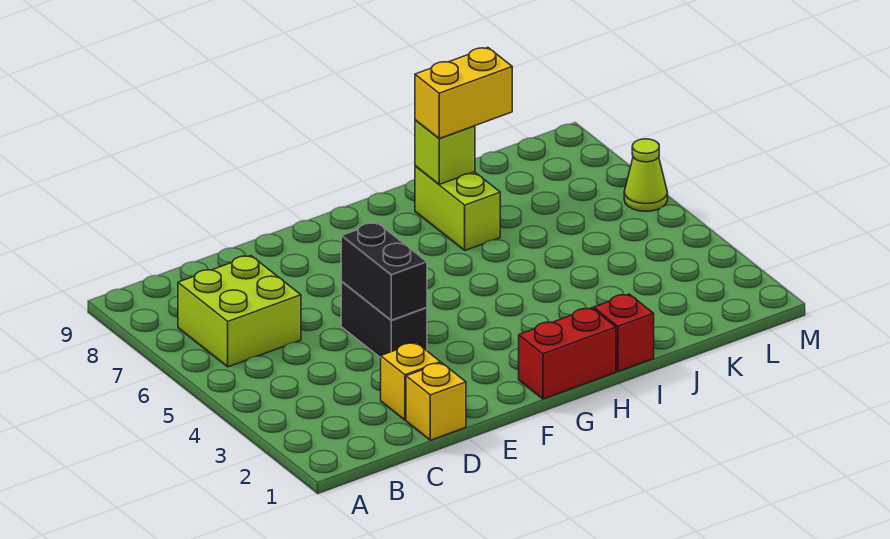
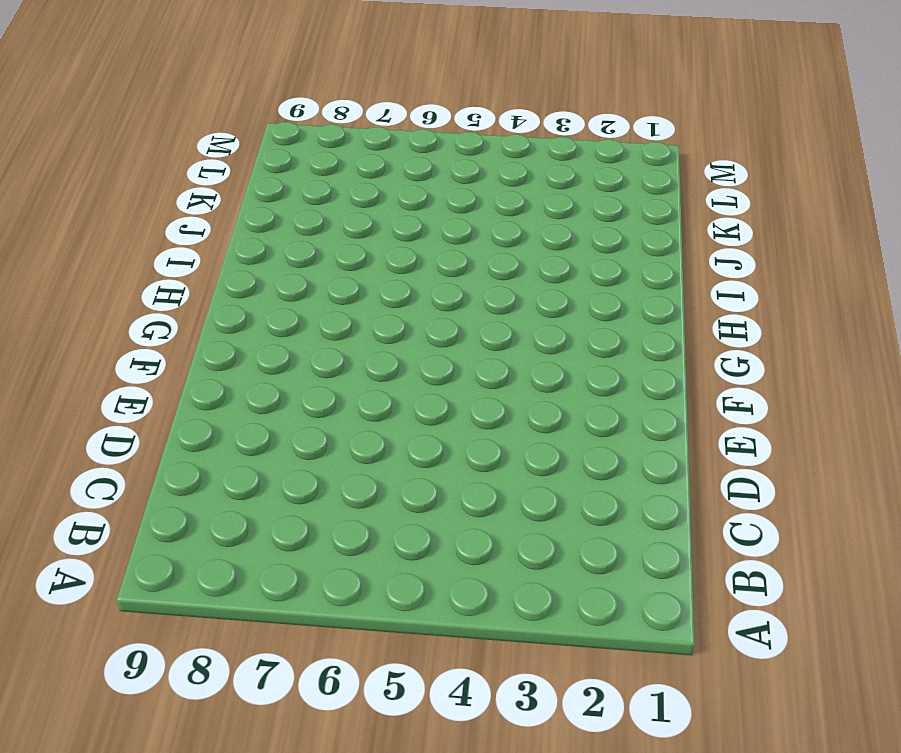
none -> lime 2x2 brick [178,256,301,367]
none -> yellow 1x1 brick [406,363,466,440]

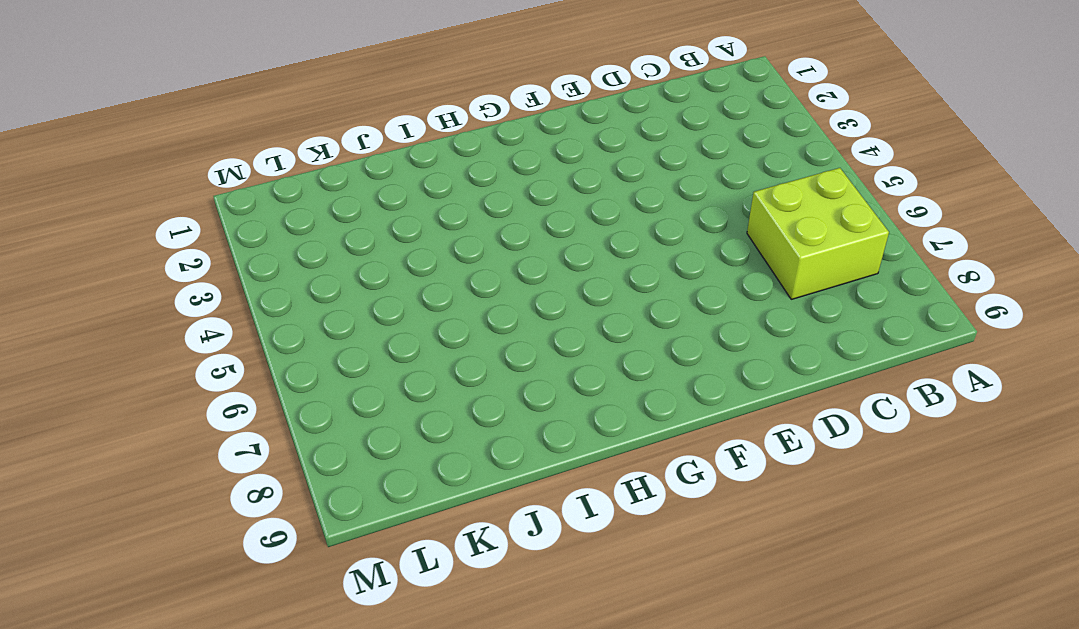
none -> yellow 1x1 brick [406,363,466,440]
none -> yellow 1x1 brick [381,343,441,420]

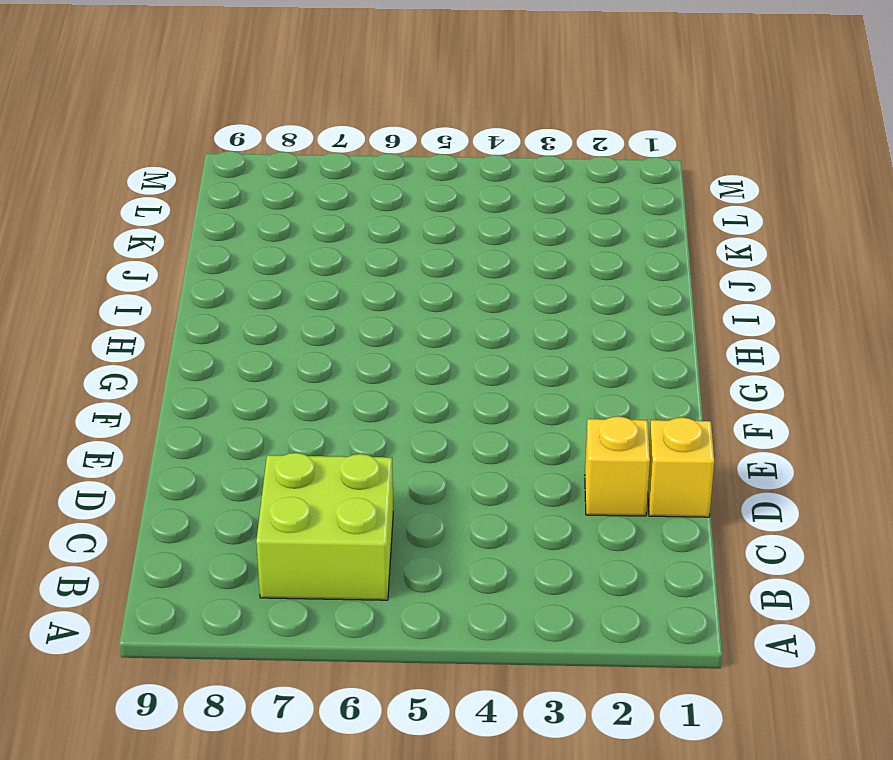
none -> black 1x2 brick [341,282,427,358]
none -> red 1x2 brick [519,308,616,399]

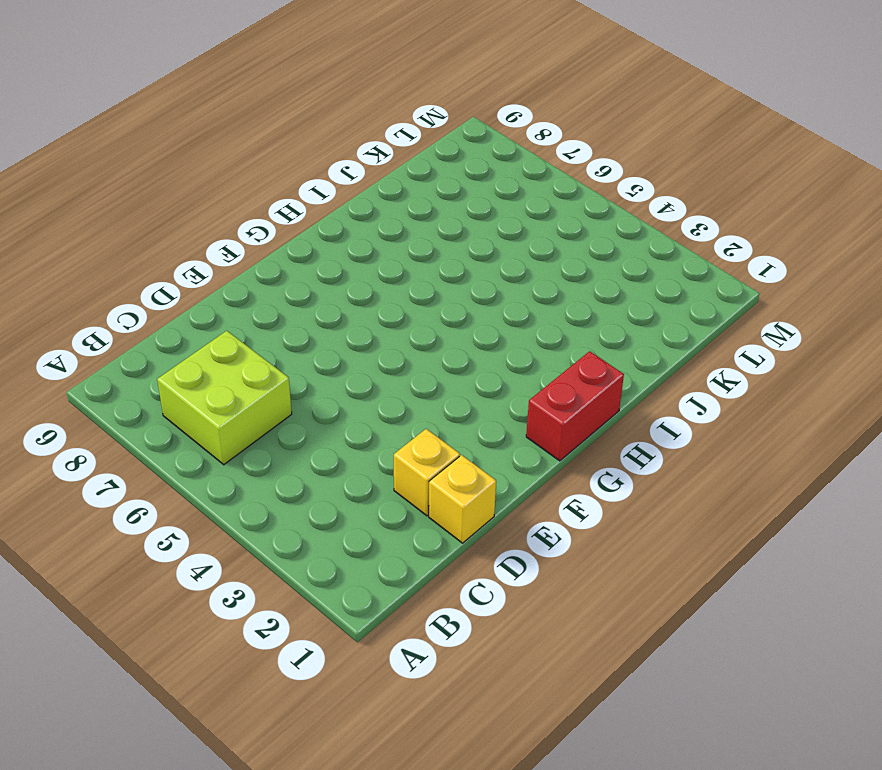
none -> black 1x2 brick [341,282,427,358]
none -> red 1x1 brick [594,294,654,372]

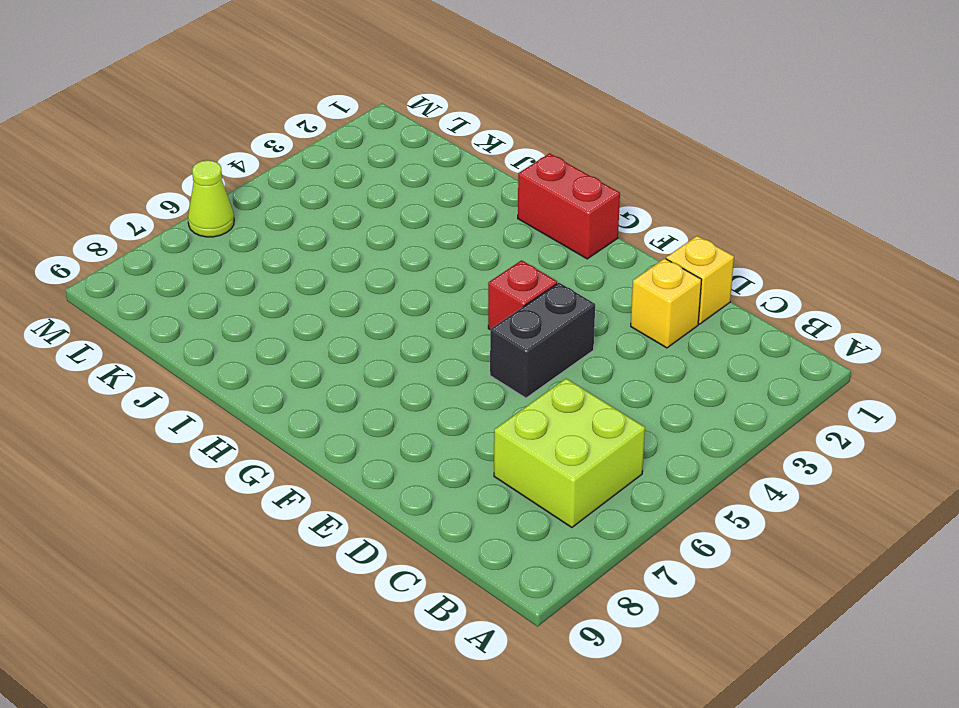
red 1x1 brick [488,260,557,329] -> red 1x1 brick moved to [594,294,654,372]
none -> lime 1x2 brick [415,166,500,250]
none -> black 1x2 brick [341,223,427,320]

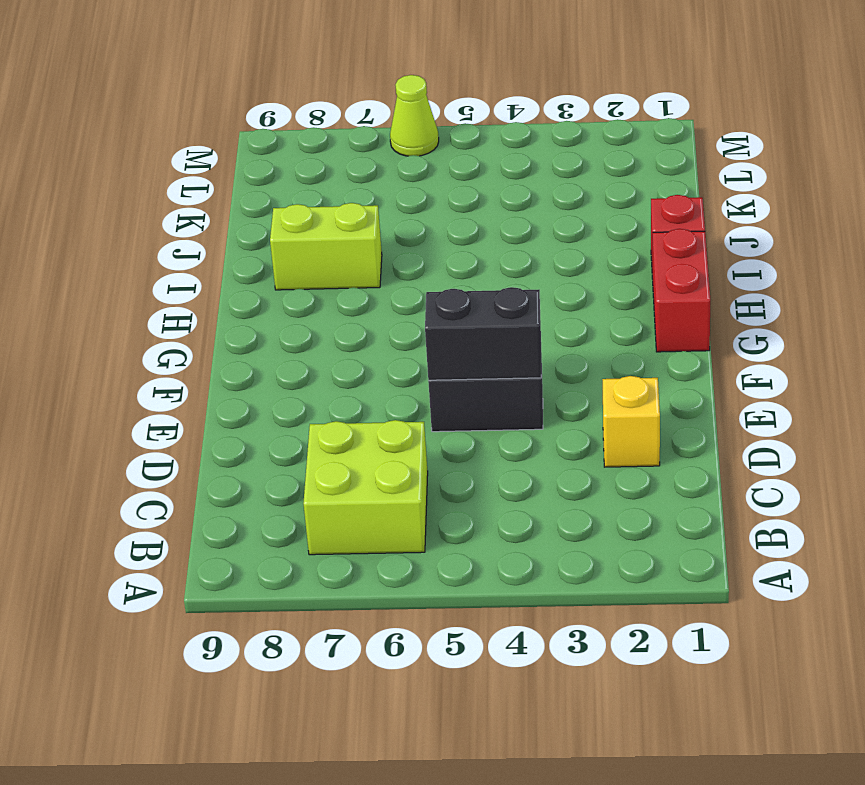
none -> yellow 1x1 brick [406,363,466,440]
none -> lime 1x1 brick [415,120,475,184]

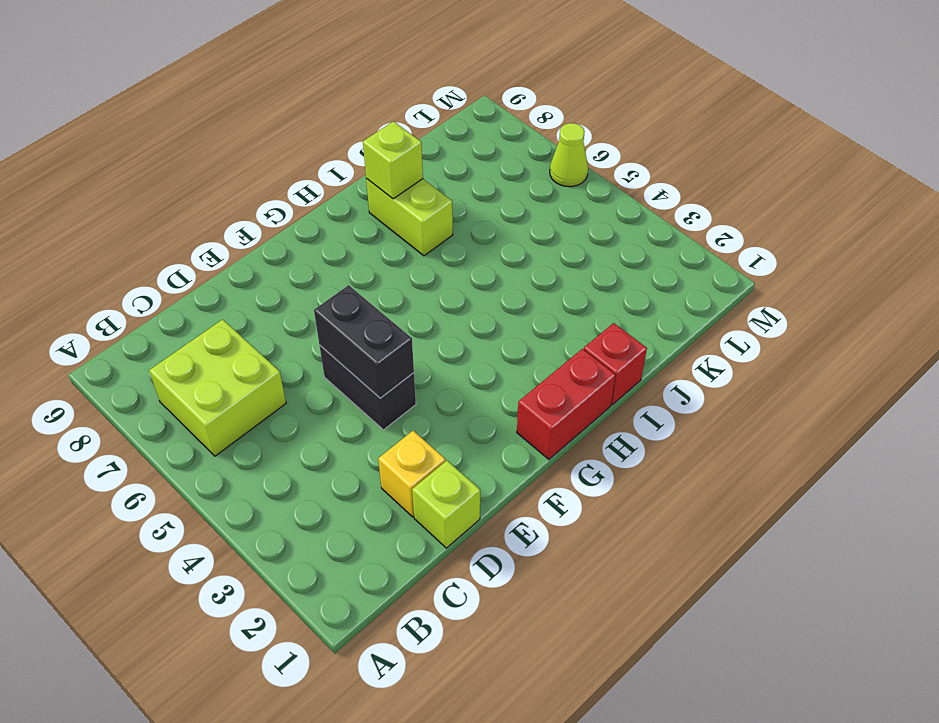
lime 1x1 brick [412,461,480,548] -> yellow 1x1 brick [406,363,466,440]
none -> yellow 1x2 brick [415,48,512,139]

